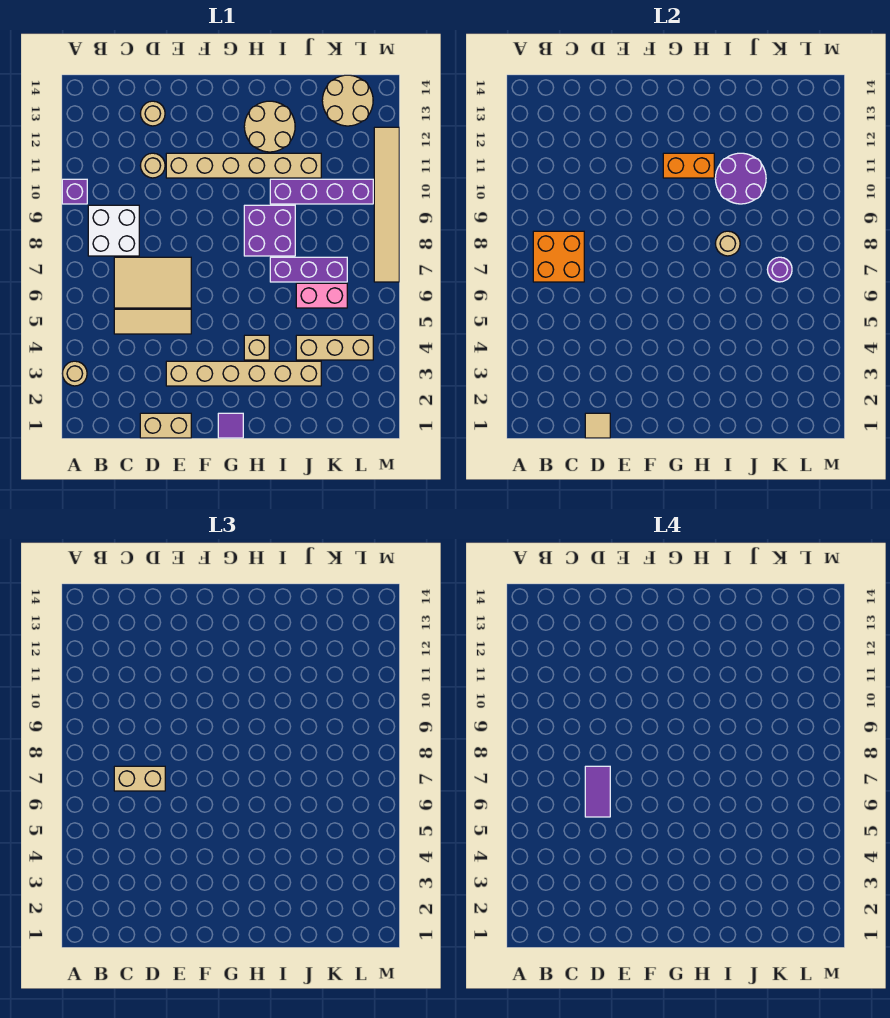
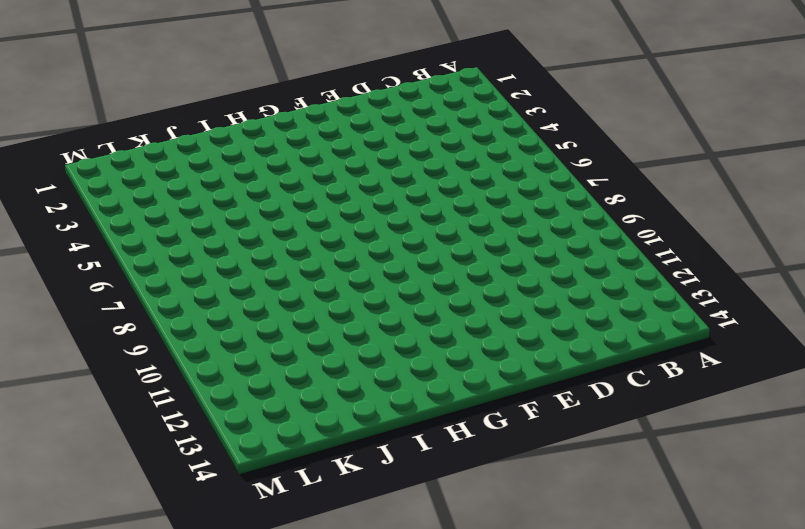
none -> tan 1x1 round brick [62,361,87,386]
none -> purple 1x1 brick [62,179,87,204]
none -> white 2x2 brick [88,205,139,256]

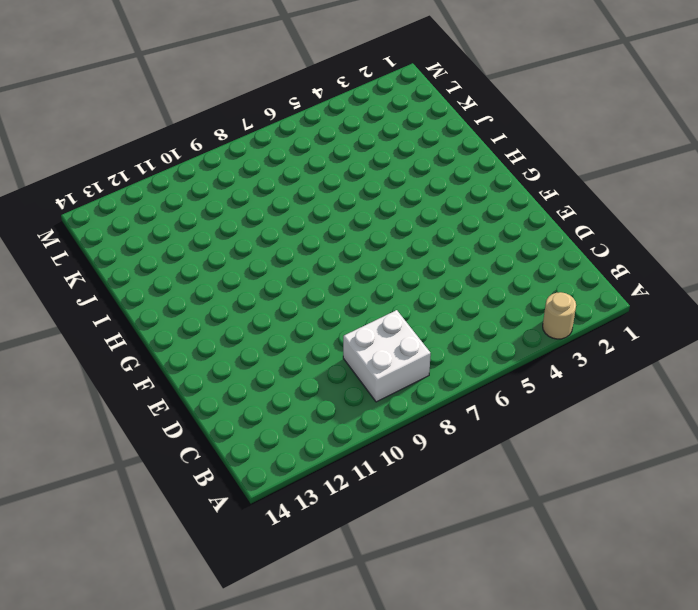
none -> purple 1x1 brick [62,179,87,204]
none -> tan 1x3 tile [114,309,191,334]
none -> tan 2x3 tile [114,257,191,308]

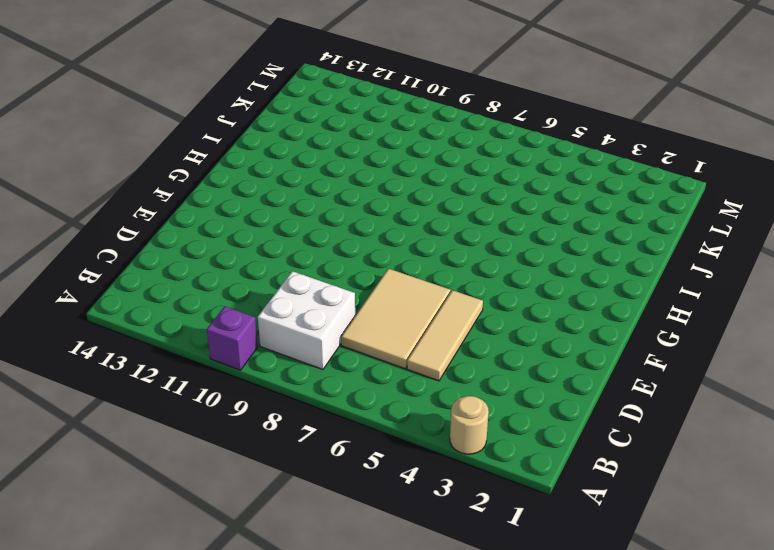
none -> tan 1x2 brick [140,413,191,438]
none -> tan 1x1 round brick [140,153,165,178]
none -> tan 1x1 round brick [140,101,165,126]

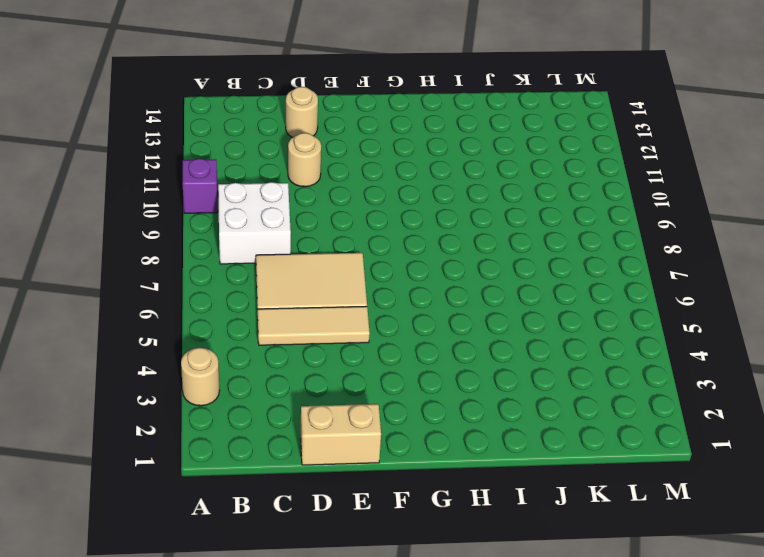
none -> tan 1x6 brick [166,361,321,386]
none -> tan 1x6 brick [166,153,321,178]
none -> purple 1x1 tile [218,413,243,438]

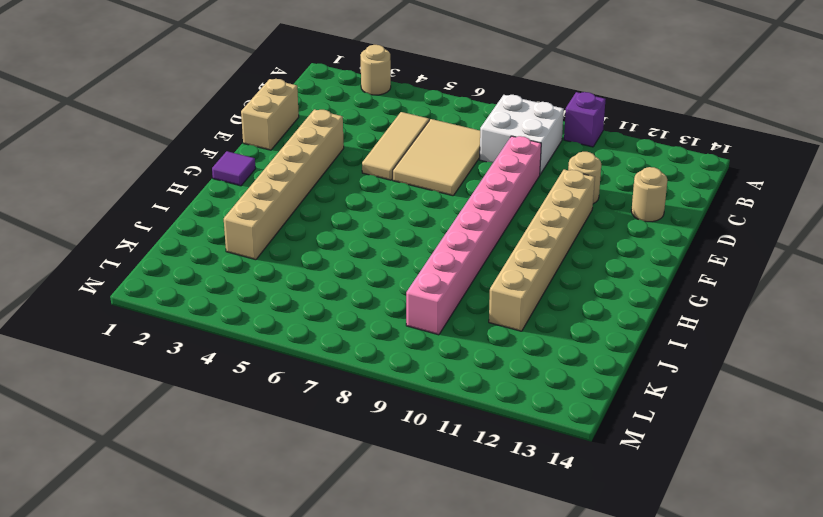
pink 1x8 brick [406,136,541,335] -> purple 2x2 brick [244,205,295,256]
none -> tan 1x1 brick [244,335,269,360]
none -> tan 2x2 round brick [244,101,295,152]
none -> purple 1x3 brick [270,257,347,282]

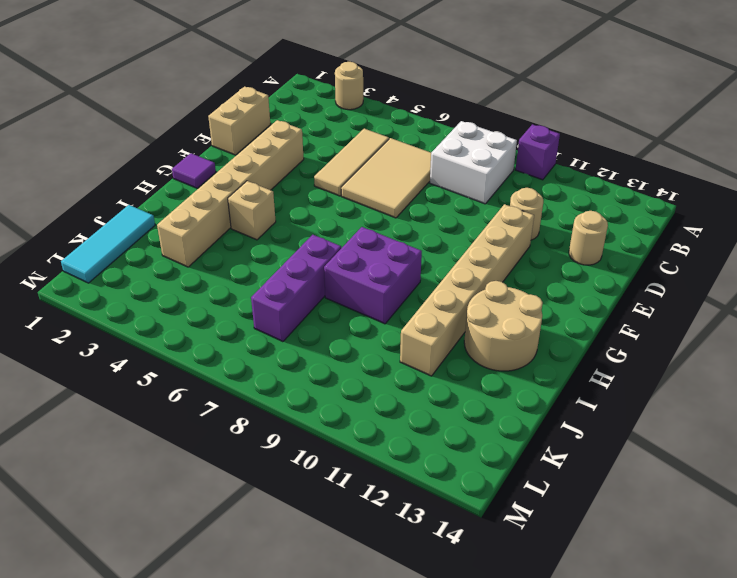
cyan 1x3 tile [61,205,155,283] -> none
none -> purple 1x4 brick [270,179,373,204]
none -> tan 1x3 brick [296,335,373,360]
none -> pink 1x2 brick [296,283,347,308]

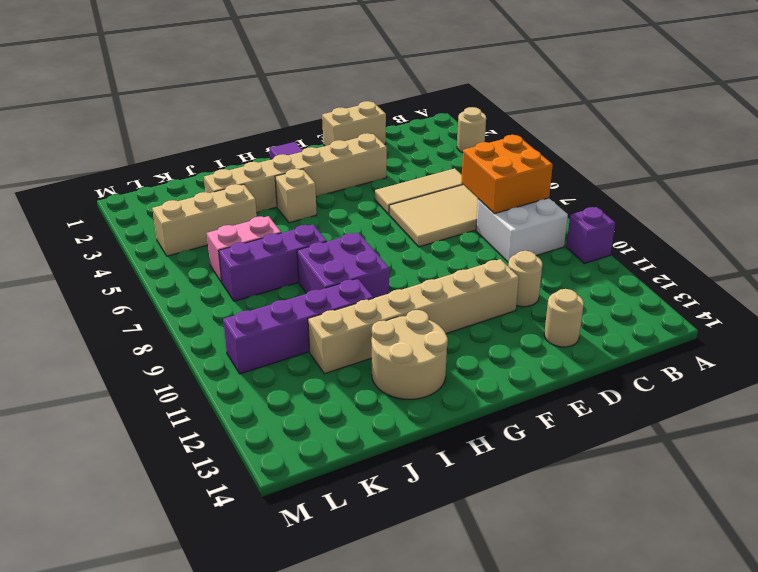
none -> tan 2x2 round brick [322,75,373,126]
none -> tan 1x6 tile [374,127,399,282]
none -> tan 1x1 tile [585,413,610,438]

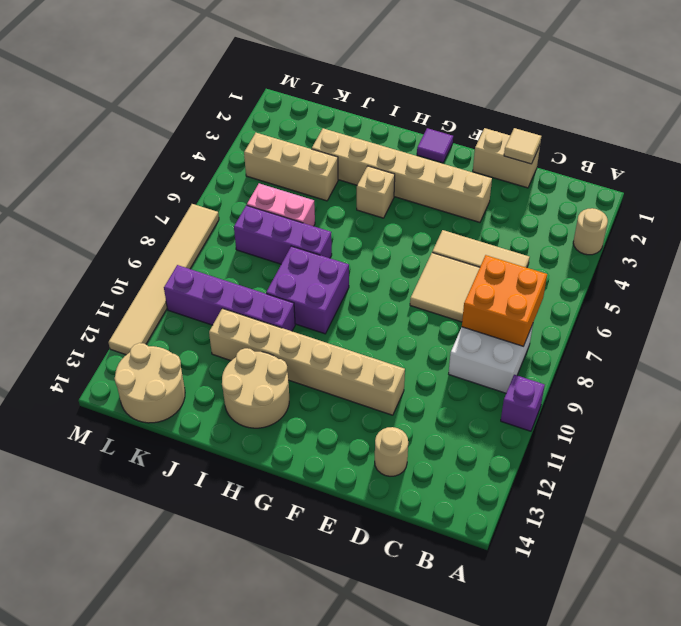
none -> tan 1x1 round brick [140,153,165,178]
none -> orange 1x2 brick [663,153,714,178]
none -> tan 1x1 round brick [715,231,740,256]

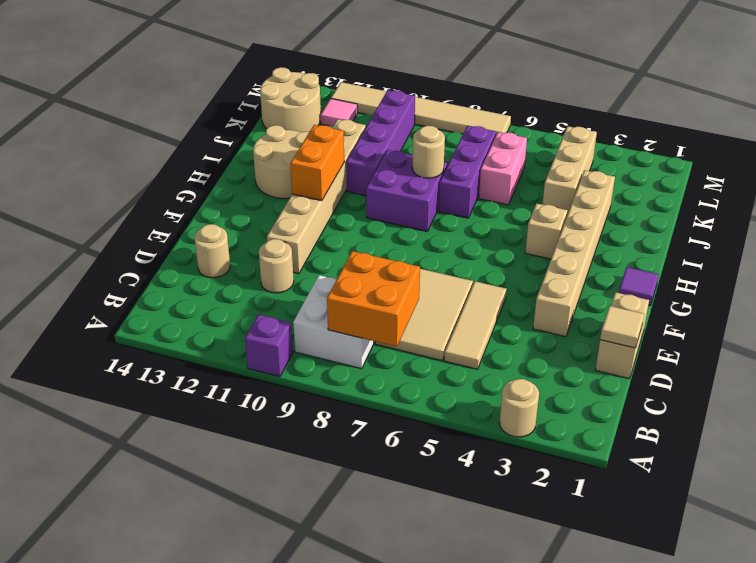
pink 1x1 tile [320,99,357,126] -> none
none -> purple 2x2 round brick [715,153,766,204]
none -> purple 1x1 round brick [767,257,792,282]
none -> tan 1x2 brick [114,766,165,791]

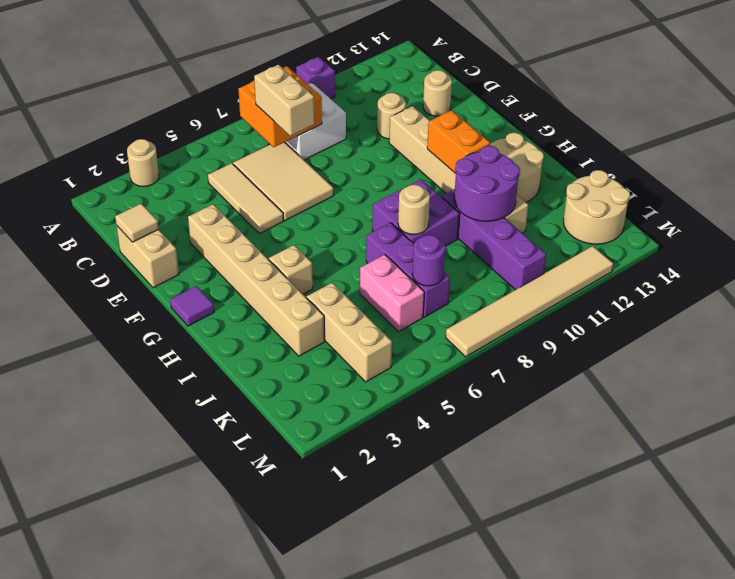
none -> purple 1x2 tile [585,766,610,817]

